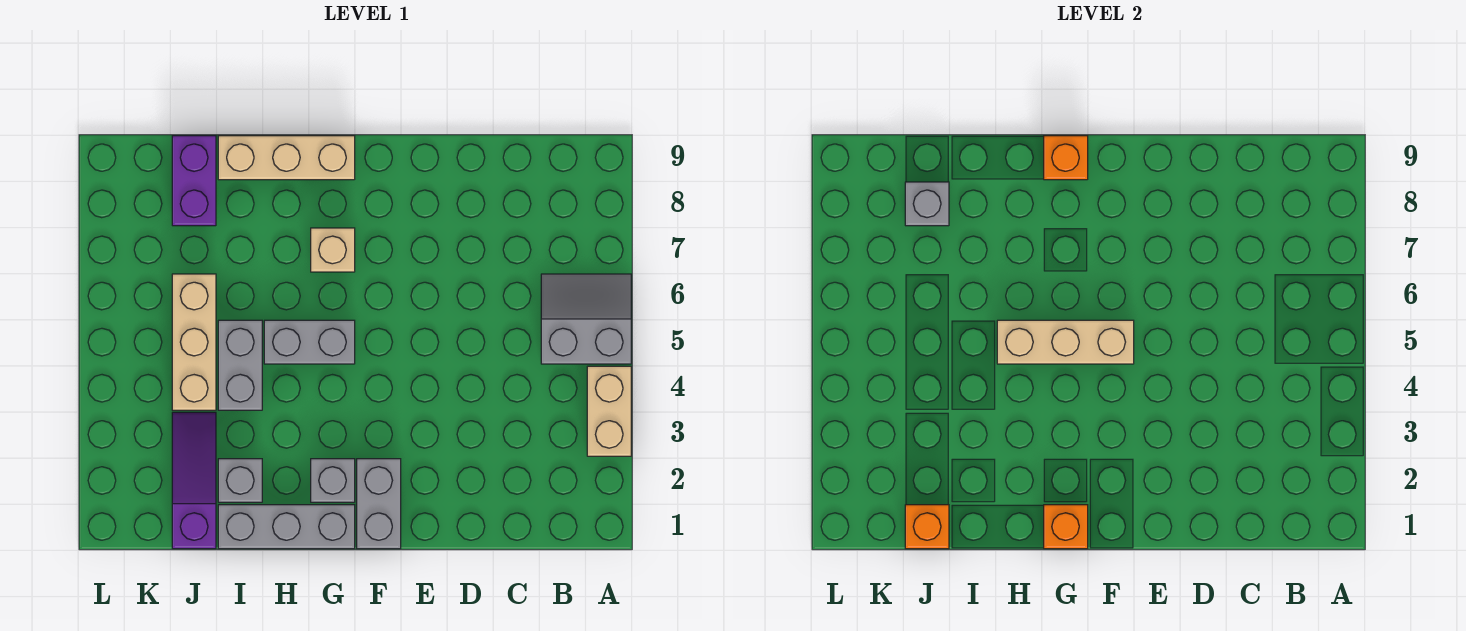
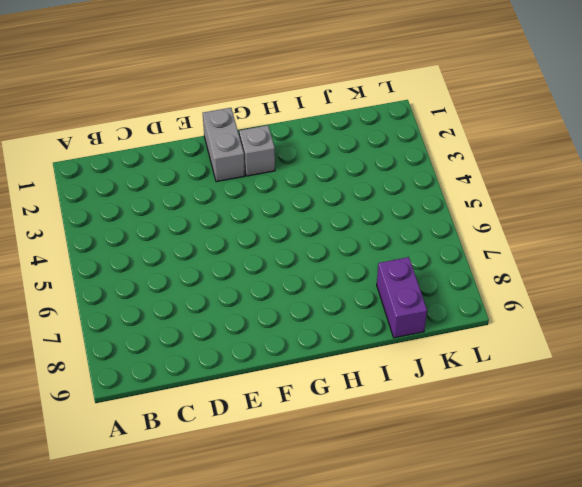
none -> tan 1x2 brick [587,366,631,456]
none -> grey 2x2 slope [541,274,631,364]
none -> grey 1x3 brick [218,505,355,549]

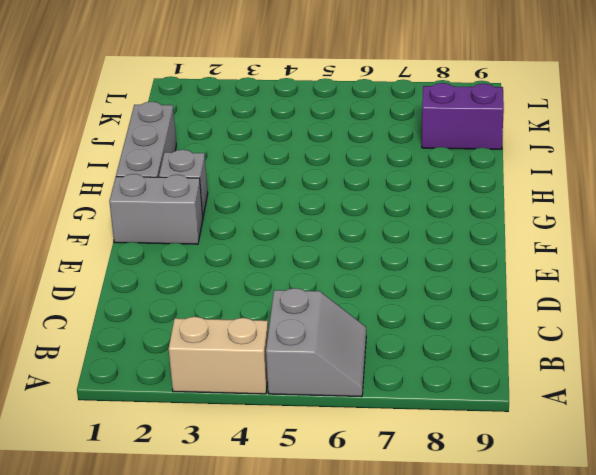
none -> grey 1x2 brick [264,320,355,364]
none -> tan 1x1 brick [311,228,355,272]
none -> tan 1x3 brick [218,136,355,180]

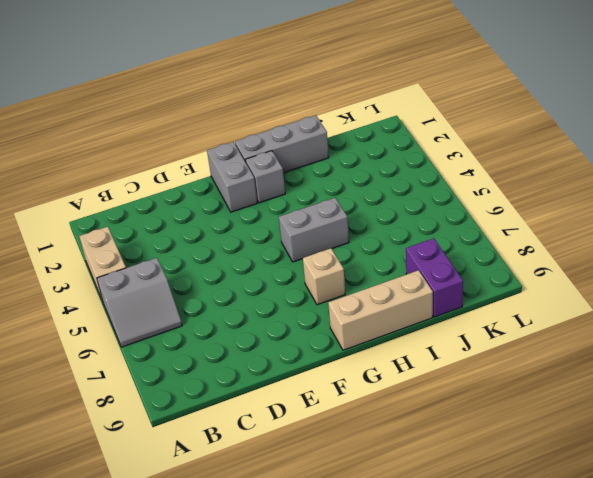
none -> grey 1x1 brick [218,459,262,502]
none -> grey 1x2 brick [218,320,262,410]
none -> purple 1x3 slope [172,412,216,549]

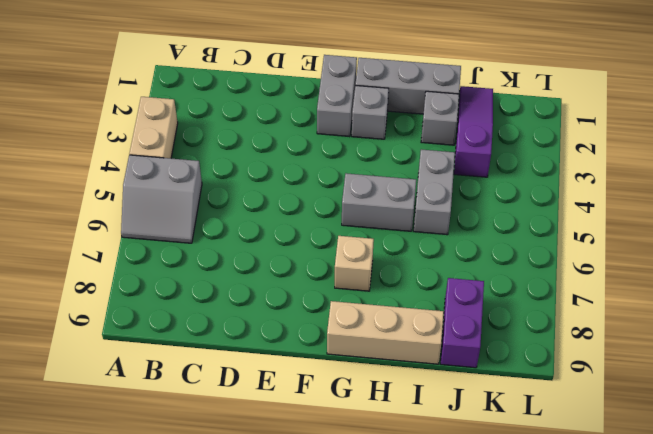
purple 1x3 slope [454,86,493,177] -> purple 1x3 slope turned to [172,412,216,549]
none -> tan 1x3 brick [172,274,216,410]
none -> tan 1x3 brick [997,320,1134,364]
none -> orange 1x1 brick [1044,505,1088,549]

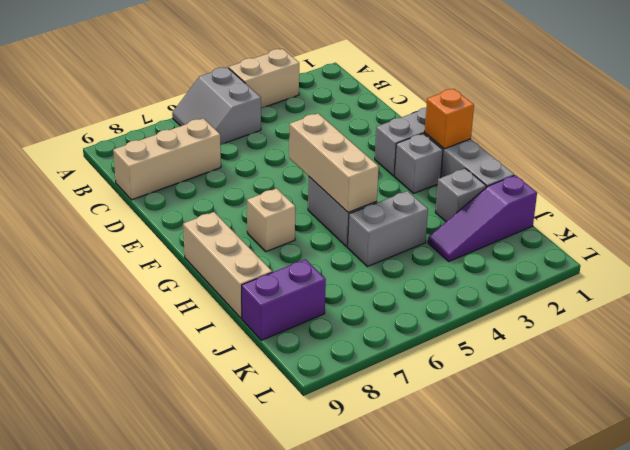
tan 1x3 brick [113,118,221,200] -> tan 1x3 brick moved to [172,274,216,410]
none -> orange 1x1 brick [1044,136,1088,180]
none -> orange 1x1 brick [905,505,949,549]
none -> grey 1x1 brick [905,182,949,226]

